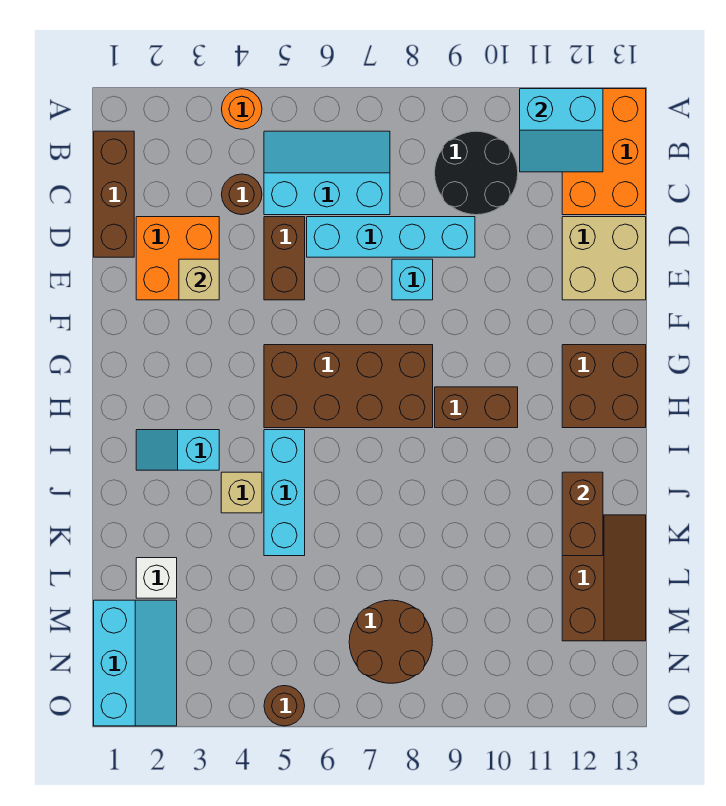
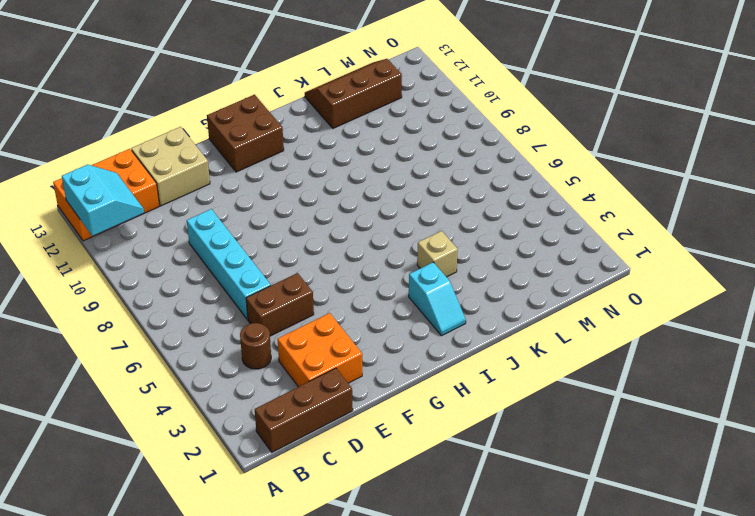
none -> orange 1x1 round brick [222,89,262,129]
none -> cyan 2x3 slope [264,131,390,215]
none -> black 2x2 round brick [435,131,518,215]

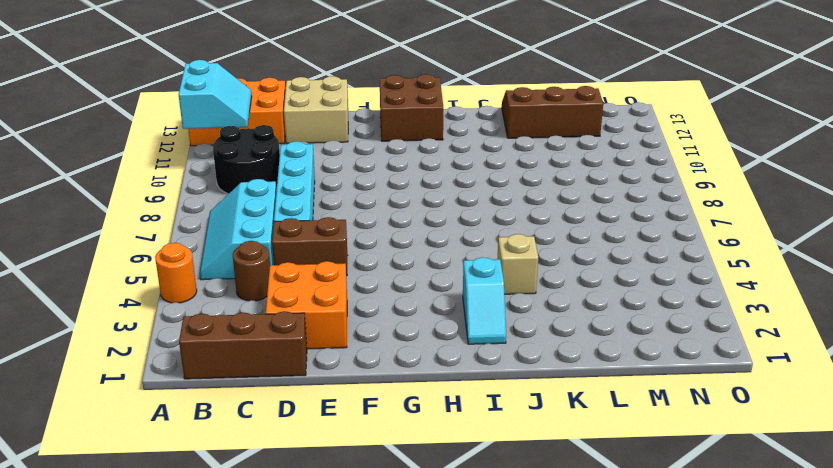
none -> cyan 1x1 brick [392,259,433,300]
none -> brown 2x4 brick [264,345,433,428]
none -> brown 1x2 brick [435,387,518,428]

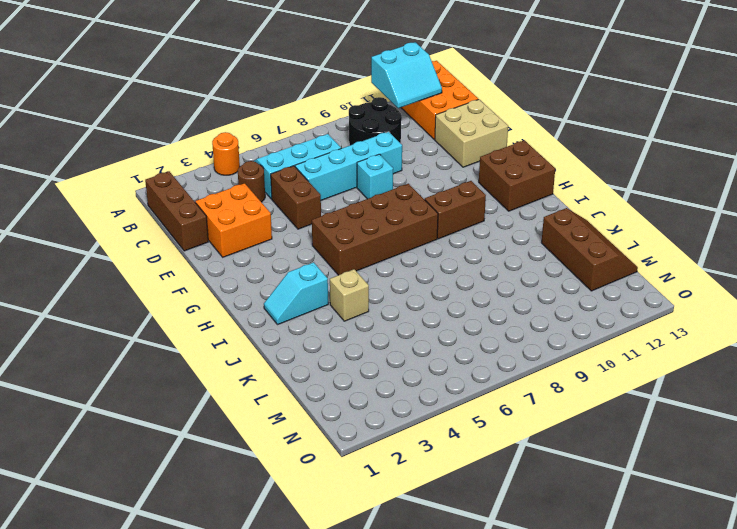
none -> cyan 1x3 brick [264,430,305,556]
none -> white 1x1 brick [136,558,177,598]
none -> cyan 2x3 slope [94,600,177,726]

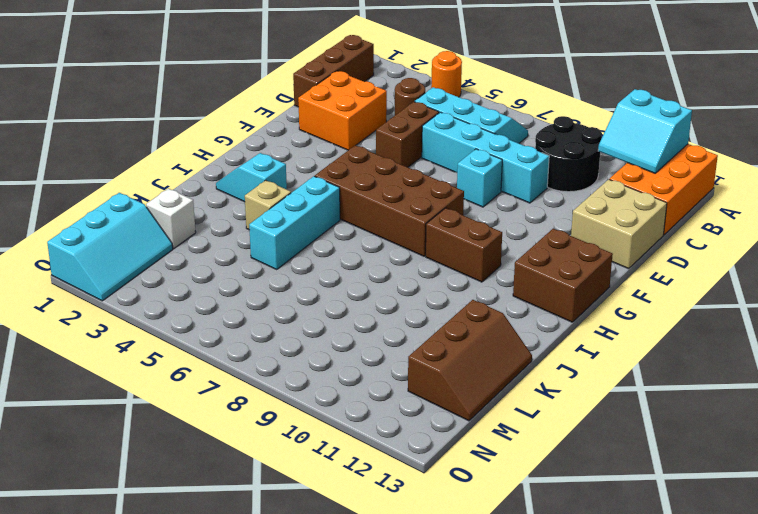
none -> brown 2x2 round brick [349,600,432,683]
none -> brown 1x1 round brick [264,686,305,726]
none -> tan 1x1 brick [179,259,219,300]

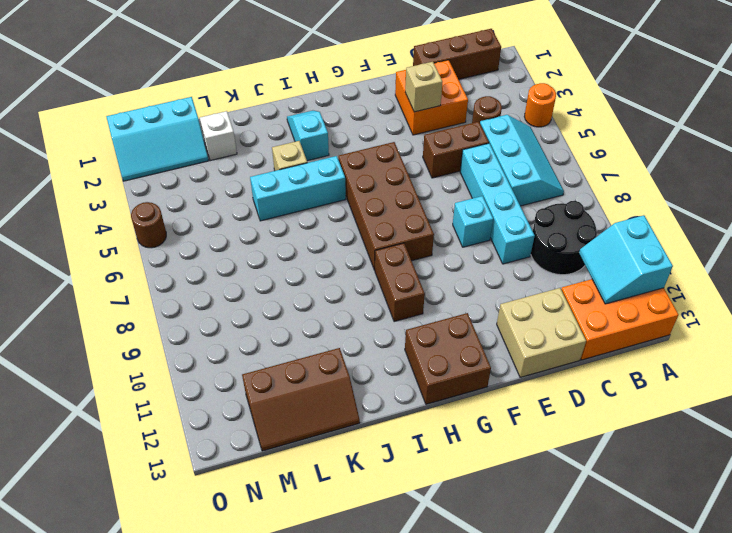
none -> brown 2x2 round brick [349,600,432,683]
none -> brown 1x2 brick [562,472,603,556]

